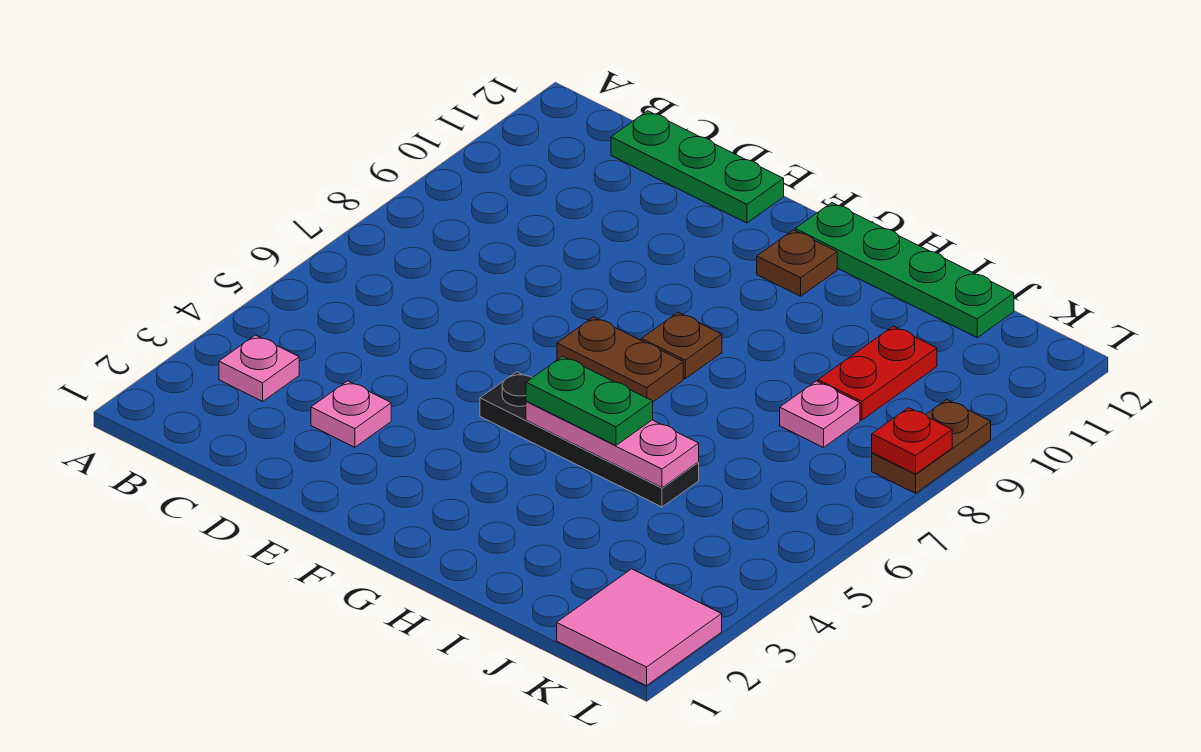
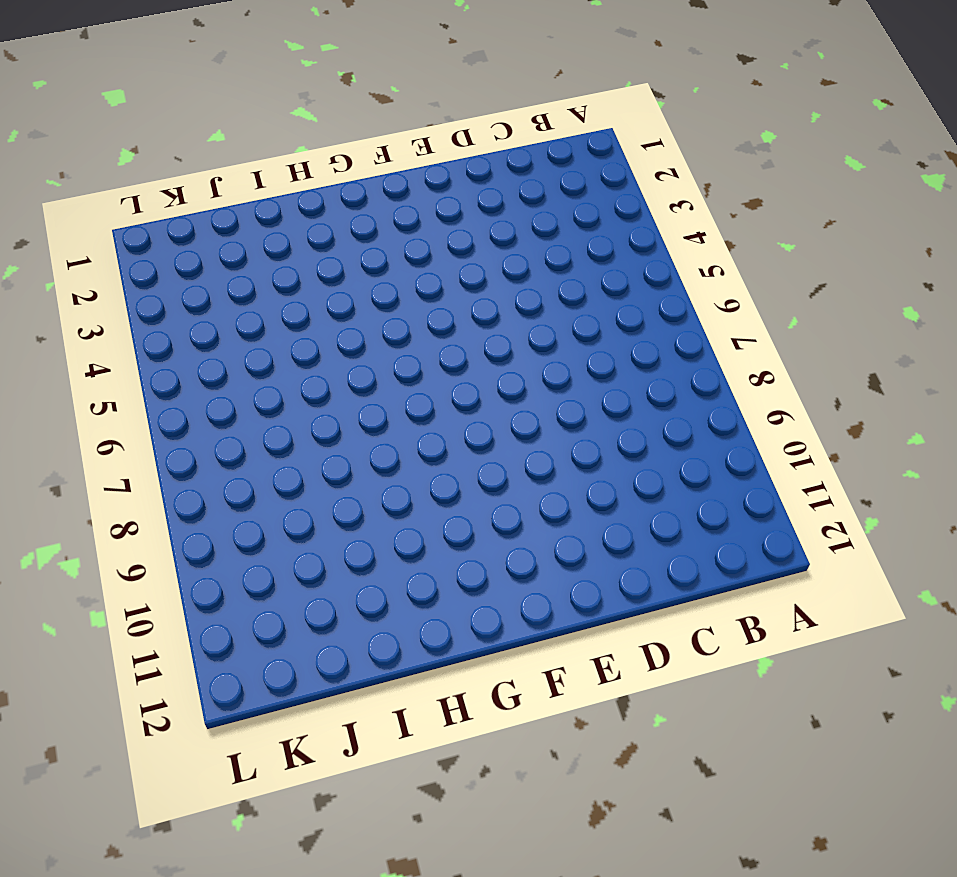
none -> pink 1x1 plate [219,335,299,401]
none -> green 1x3 plate [611,111,784,223]
none -> pink 1x1 plate [311,381,391,447]

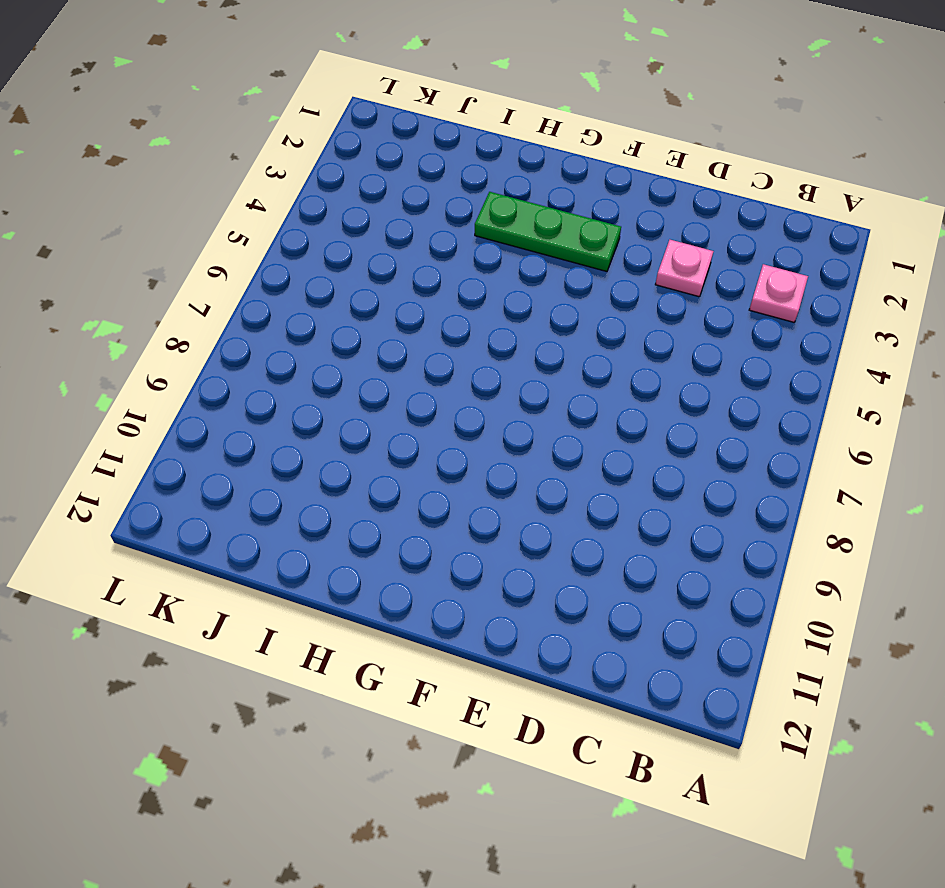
green 1x3 plate [475,192,621,272] -> green 1x3 plate moved to [611,111,784,223]
none -> black 1x4 plate [480,372,699,507]
none -> brown 1x2 plate [557,317,683,402]
none -> brown 1x1 plate [641,312,722,379]

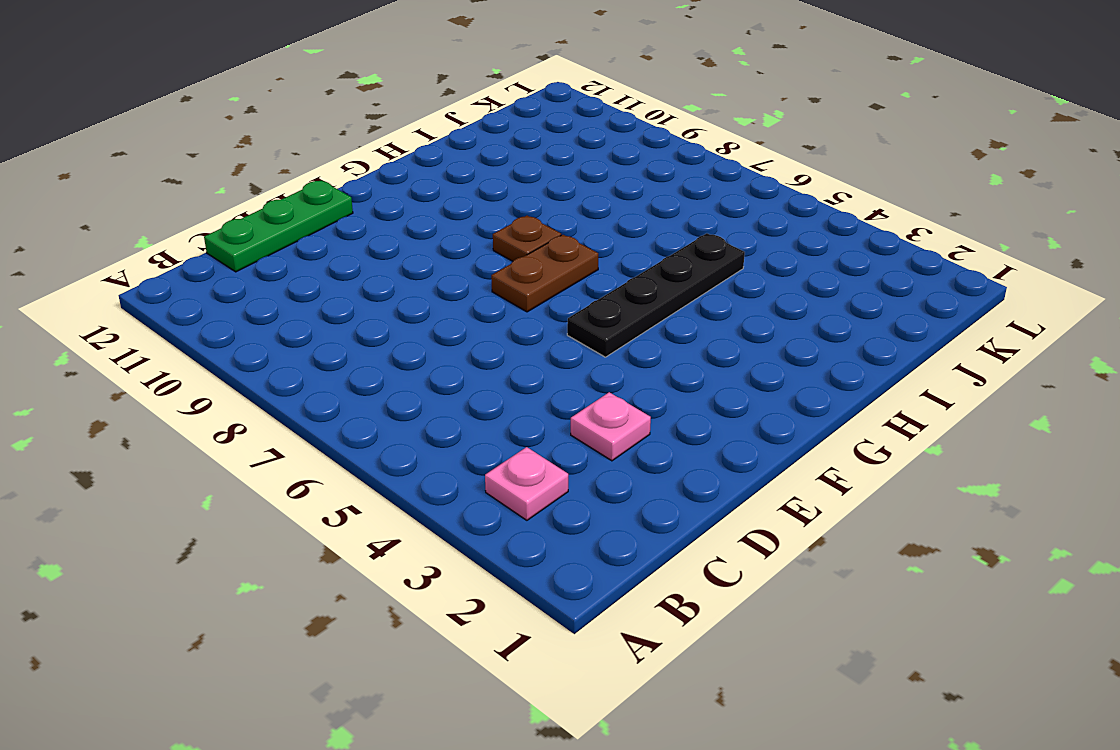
none -> brown 1x1 plate [757,230,837,296]
none -> green 1x4 plate [795,203,1014,337]
none -> pink 1x1 plate [780,381,860,448]

